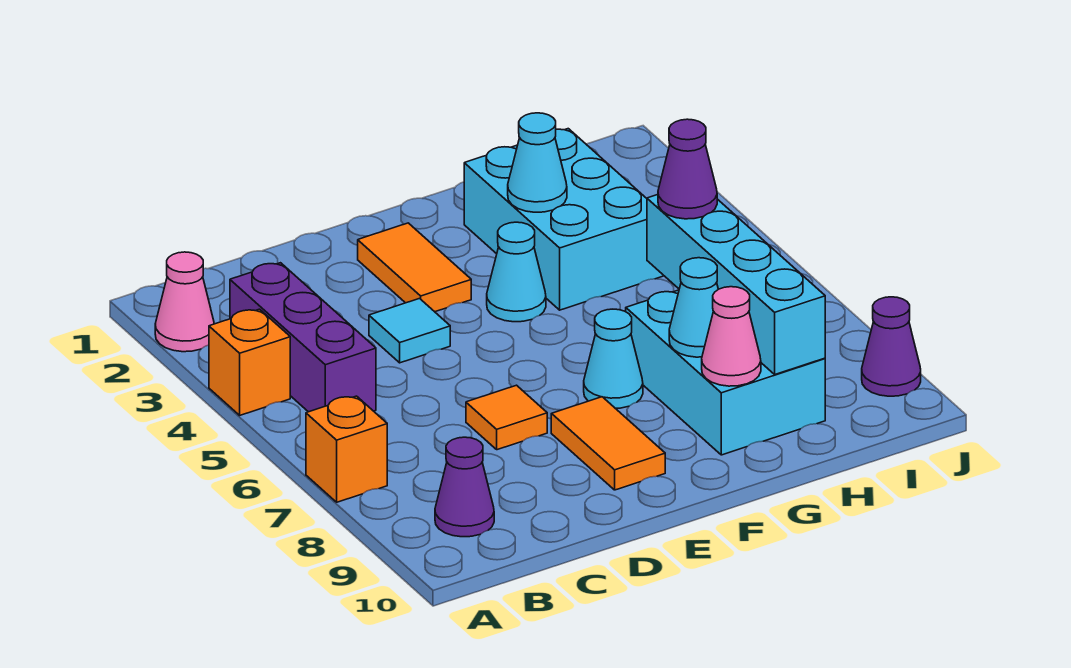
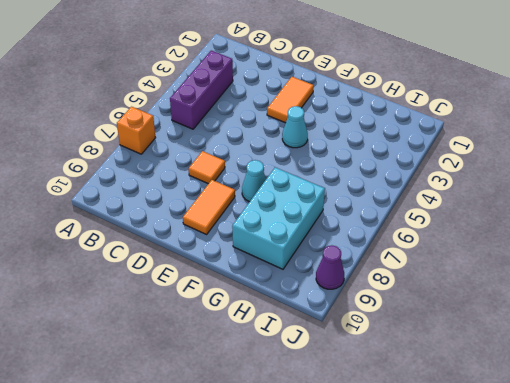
none -> pink 1x1 cone [155,252,214,352]
none -> orange 1x1 brick [209,309,290,415]
none -> purple 1x1 cone [435,437,494,537]

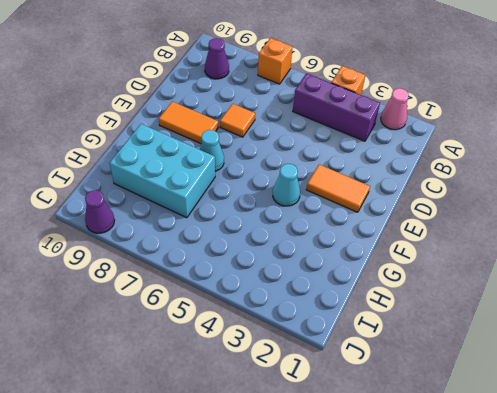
none -> cyan 1x1 tile [369,299,450,363]
none -> cyan 2x3 brick [464,129,664,310]
none -> cyan 1x1 cone [508,113,567,212]

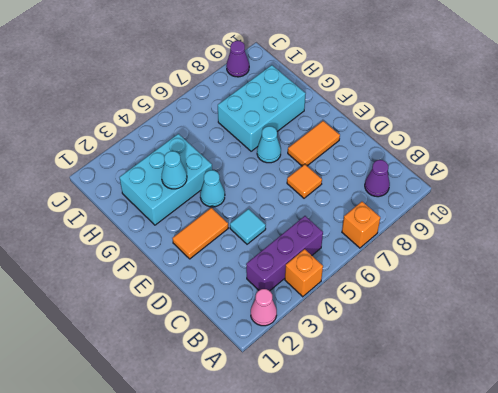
none -> cyan 1x1 cone [669,258,718,357]
none -> pink 1x1 cone [702,287,761,386]
none -> cyan 1x4 brick [647,195,825,374]

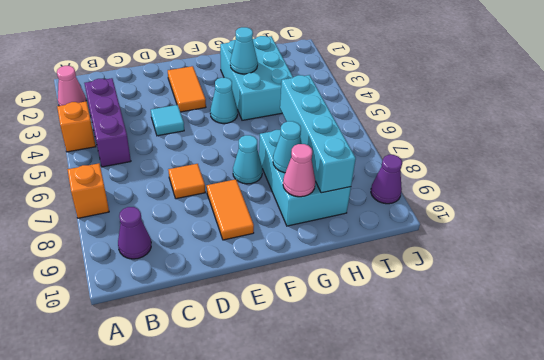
none -> purple 1x1 cone [658,119,717,219]

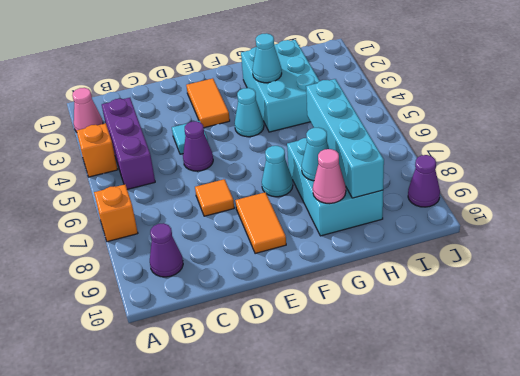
purple 1x1 cone [183,121,213,171] -> purple 1x1 cone moved to [658,119,717,219]

